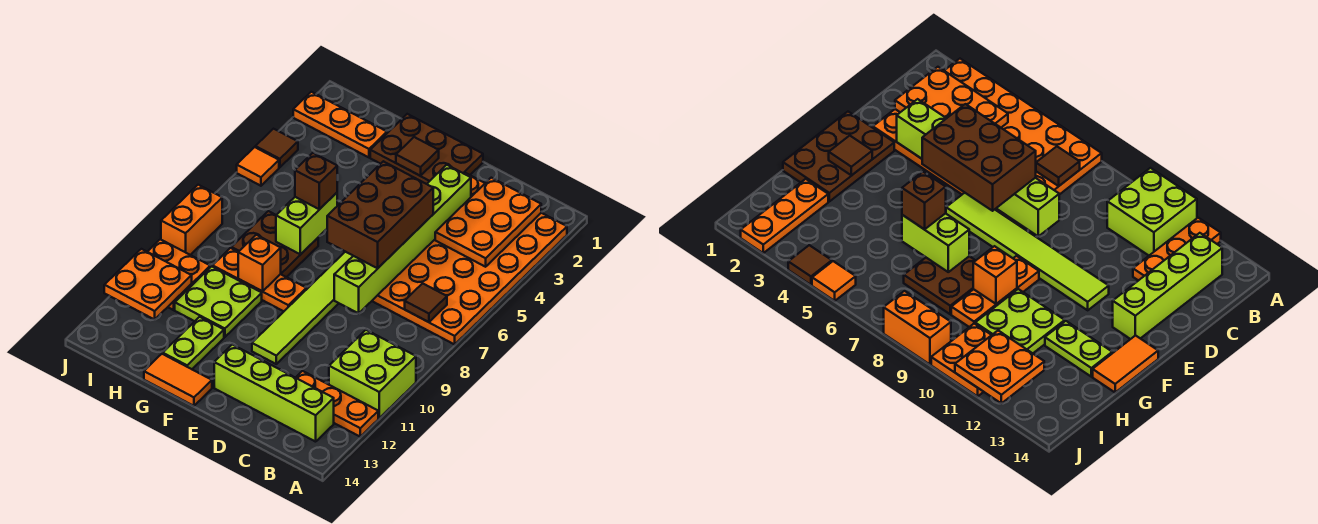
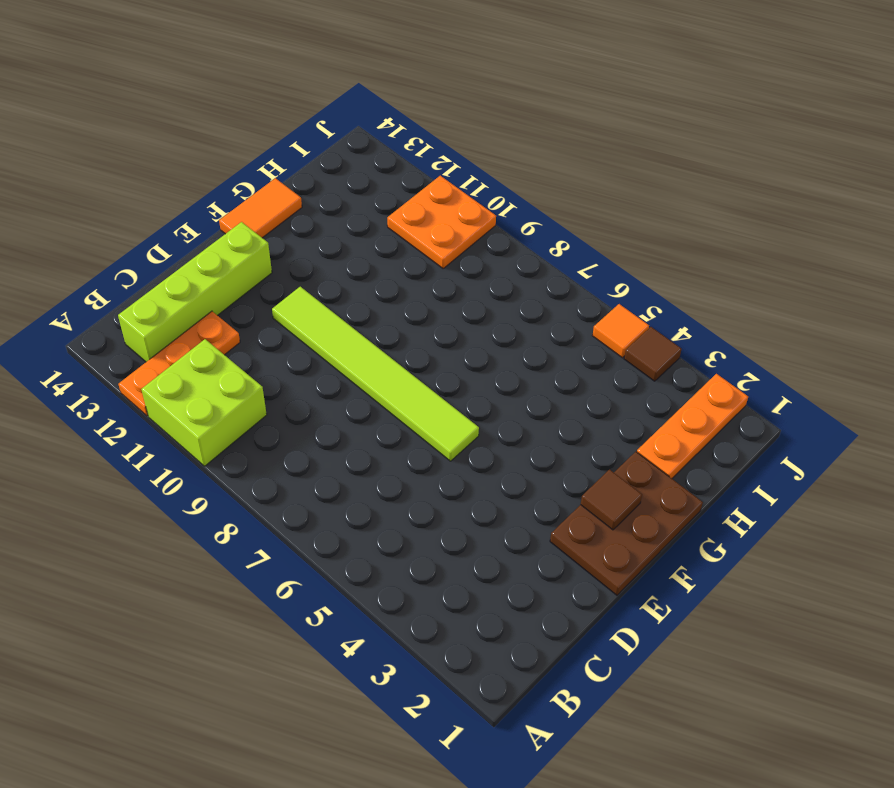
none -> orange 4x6 plate [372,173,567,344]
none -> orange 1x3 plate [213,248,306,311]
none -> brown 2x2 plate [231,211,318,277]

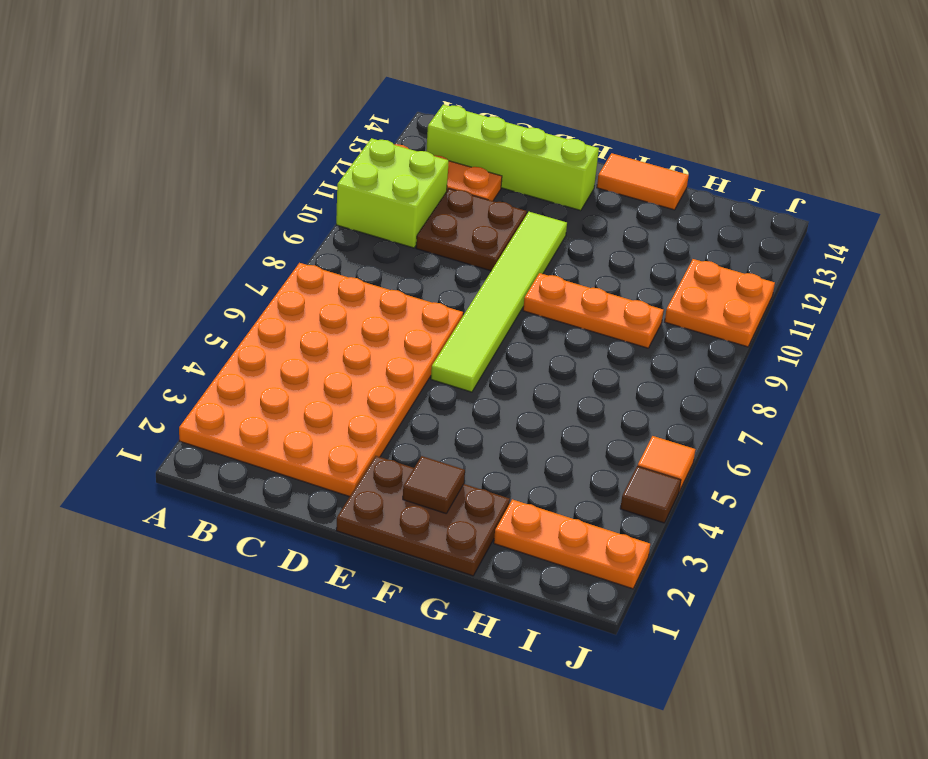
brown 2x2 plate [416,189,527,271] -> brown 2x2 plate moved to [231,211,318,277]
none -> lime 2x2 plate [175,266,262,337]
none -> lime 1x2 plate [163,317,224,369]
none -> orange 1x2 brick [161,185,222,255]

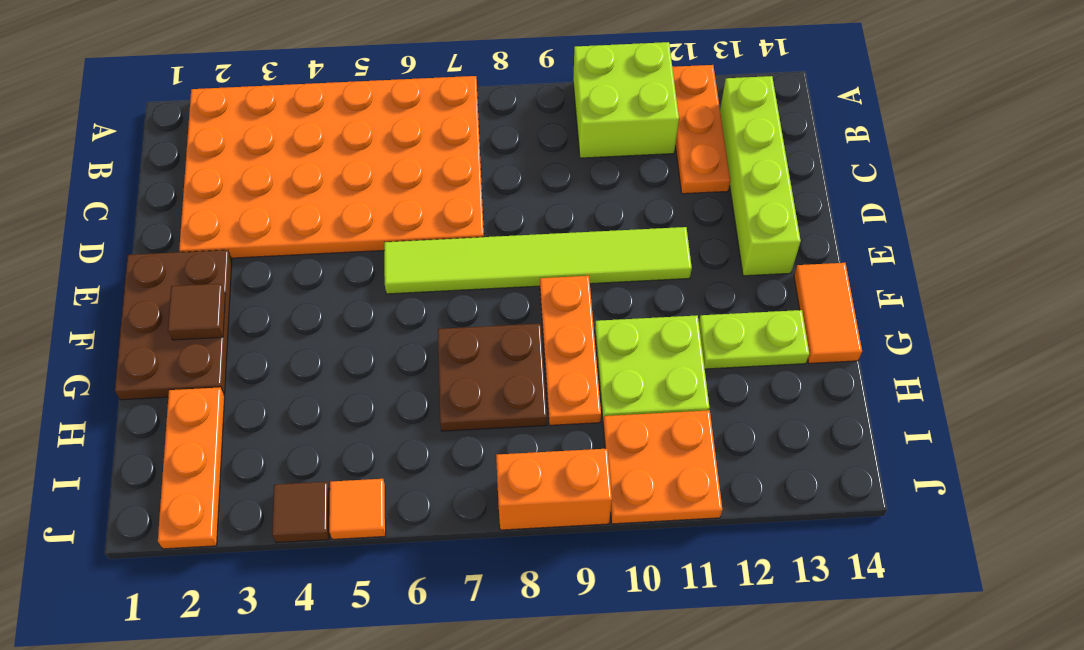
none -> orange 2x3 plate [435,178,541,267]
none -> brown 1x1 tile [405,283,447,322]
none -> lime 1x6 brick [334,165,471,314]

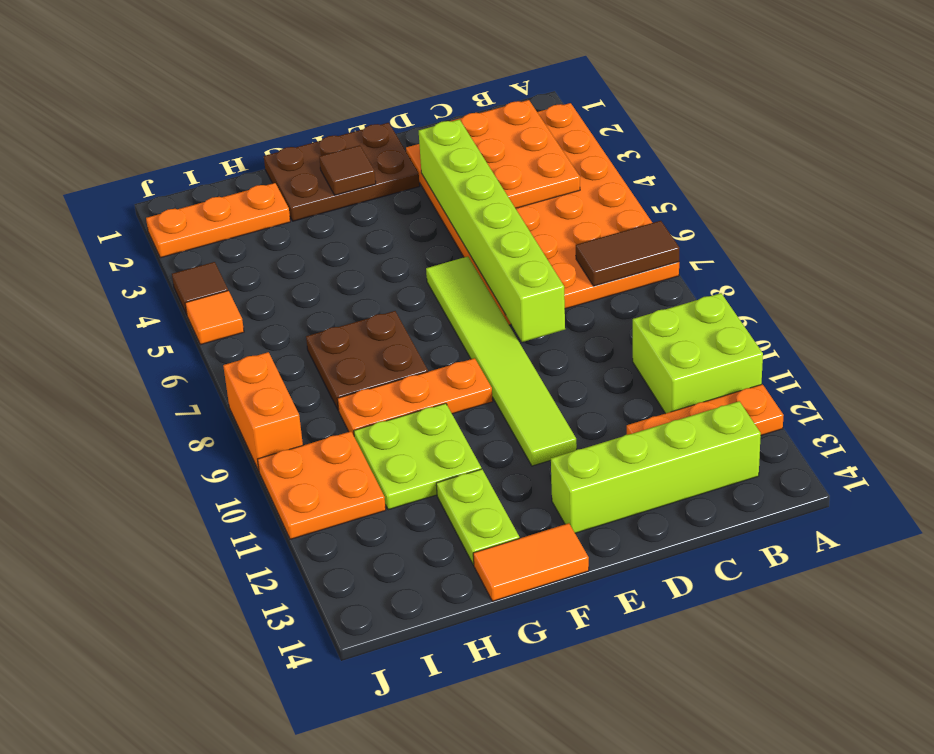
brown 1x2 tile [576,221,679,286] -> brown 1x1 tile [405,283,447,322]
none -> lime 1x2 brick [276,193,337,254]
none -> orange 1x1 brick [238,235,281,291]
none -> orange 2x2 plate [104,249,192,320]

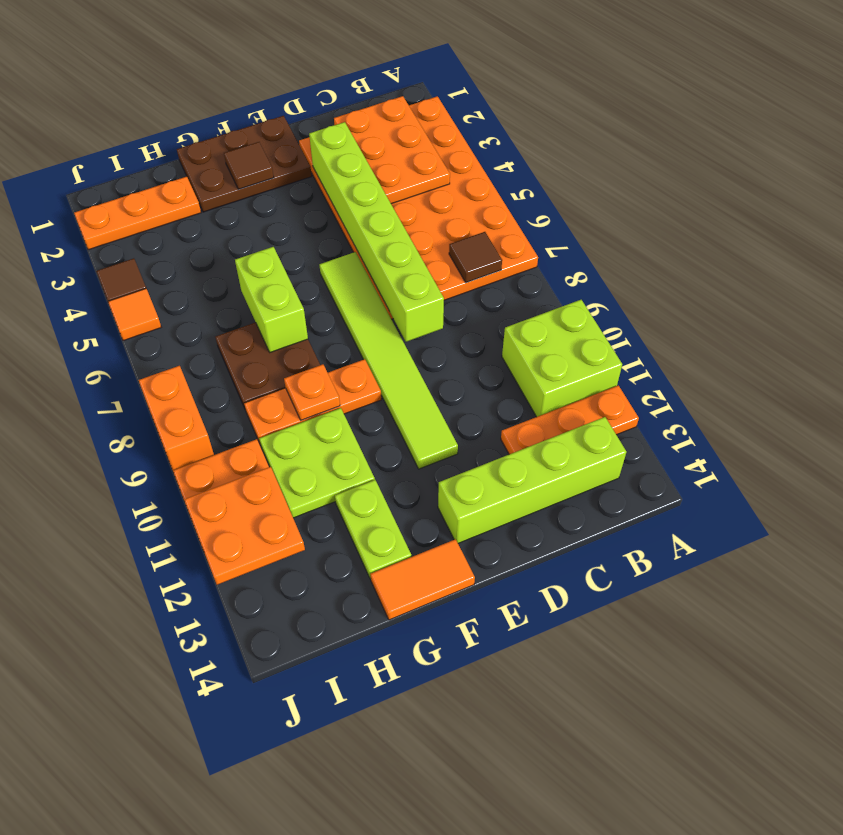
orange 1x1 plate [284,364,340,420] -> orange 1x1 brick [238,235,281,291]
none -> brown 2x3 brick [327,161,433,268]
none -> brown 1x1 brick [295,153,337,209]

